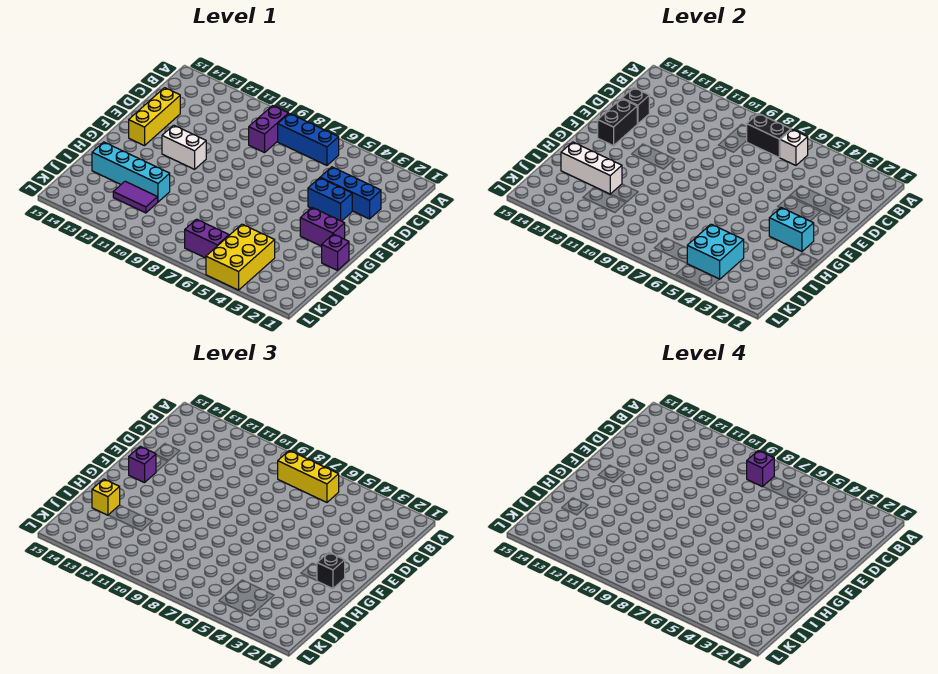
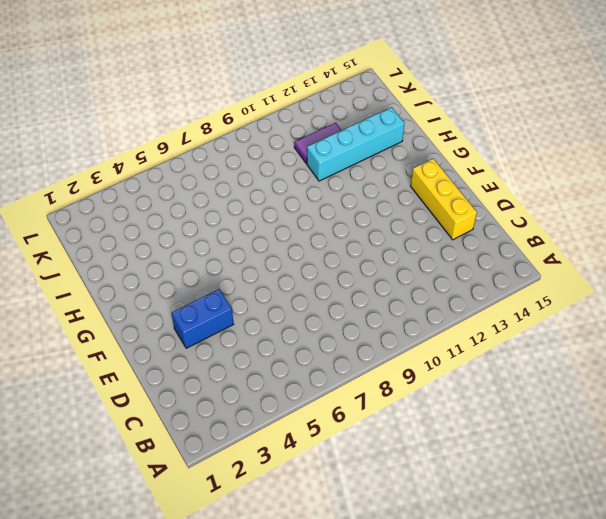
none -> blue 1x3 brick [278,113,339,165]
none -> purple 1x2 brick [249,106,288,153]
none -> blue 1x3 brick [320,167,381,219]

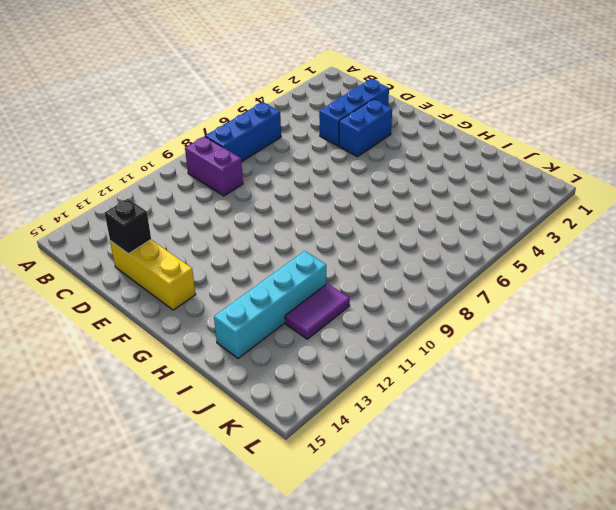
none -> white 1x2 brick [162,125,206,169]
none -> purple 1x2 brick [300,208,345,246]
none -> purple 1x1 brick [322,234,349,270]

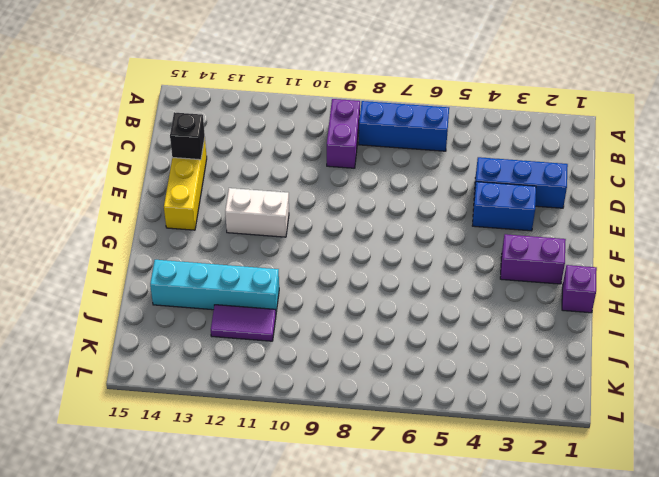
none -> yellow 2x3 brick [206,224,275,290]
none -> purple 1x2 brick [185,219,229,258]
none -> white 1x1 brick [780,129,808,165]

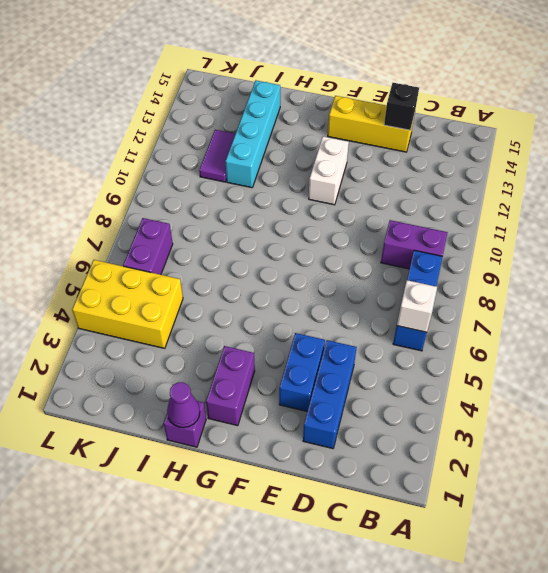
purple 1x1 cone [167,382,200,428] -> none
none -> black 1x2 brick [747,113,791,157]
none -> black 1x2 brick [598,99,637,146]
none -> cyan 1x2 brick [769,208,814,252]

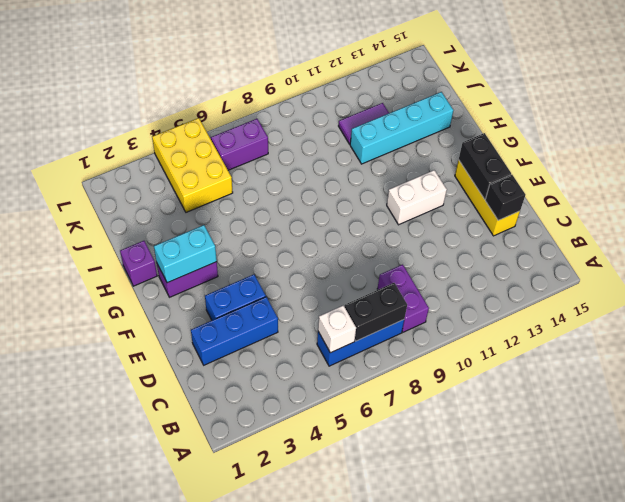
none -> white 1x3 brick [561,142,622,194]
none -> cyan 2x2 brick [687,224,744,279]
none -> yellow 1x3 brick [278,450,339,502]

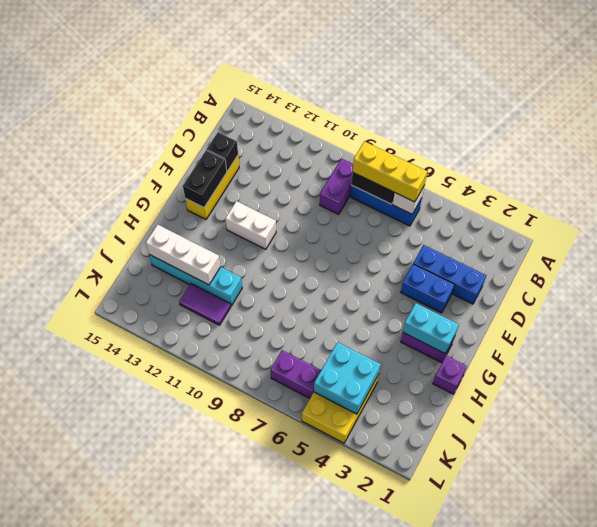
none -> purple 1x1 brick [129,446,156,483]
none -> black 1x1 brick [317,552,345,589]
none -> yellow 1x1 brick [92,479,120,515]

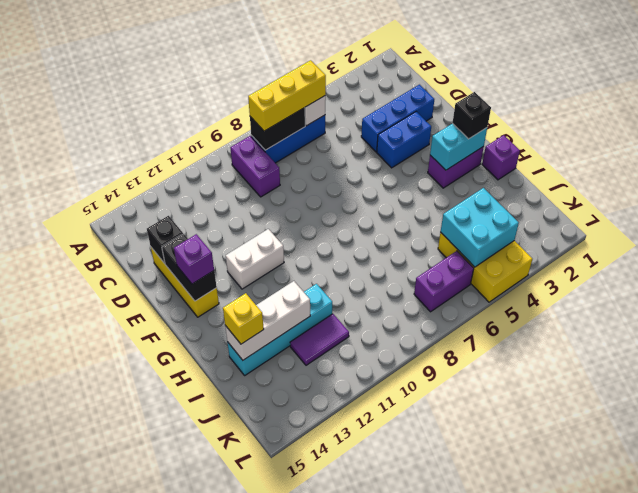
none -> purple 1x1 brick [747,450,774,487]

